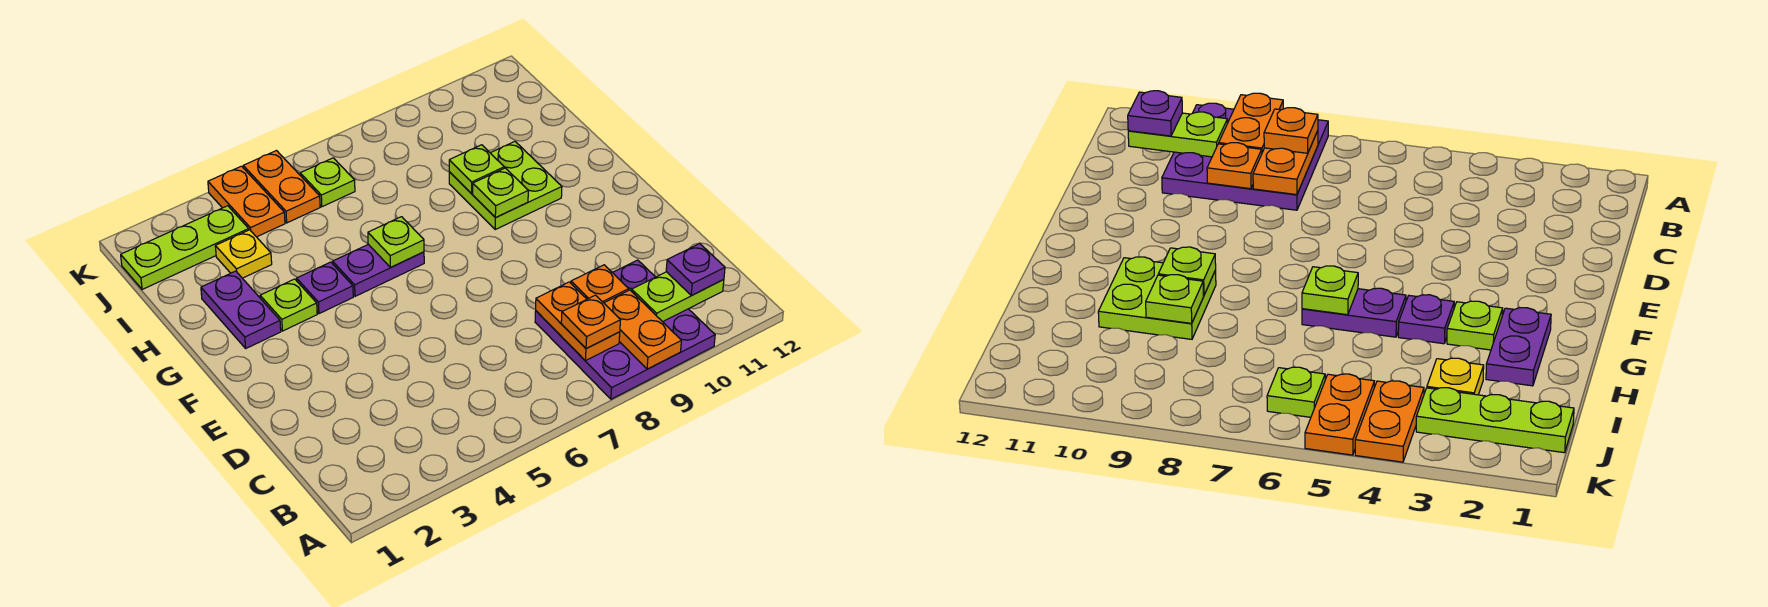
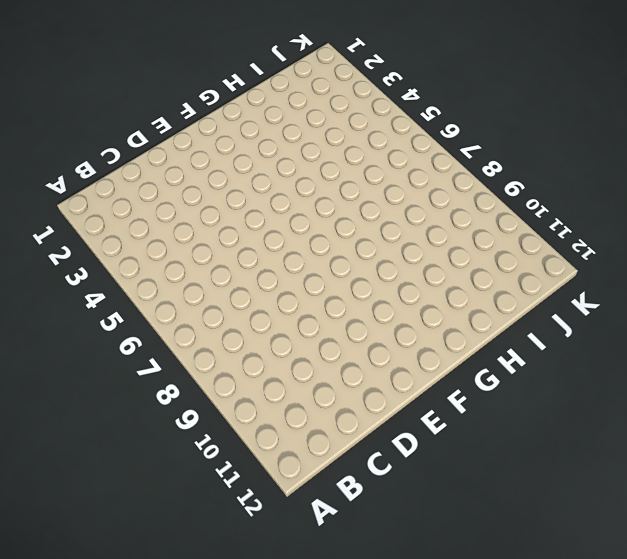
none -> purple 3x3 plate [535,260,715,399]
none -> purple 1x2 plate [201,271,281,348]
none -> lime 1x1 plate [260,279,317,331]

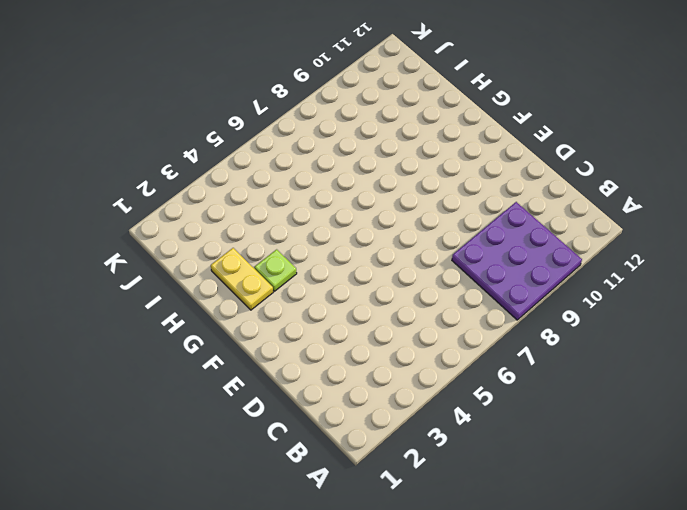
yellow 1x2 plate [211,248,273,310] -> purple 1x2 plate [201,271,281,348]
none -> purple 1x1 plate [297,262,353,314]
none -> purple 1x2 plate [333,244,424,296]
none -> lime 2x2 plate [449,142,562,229]

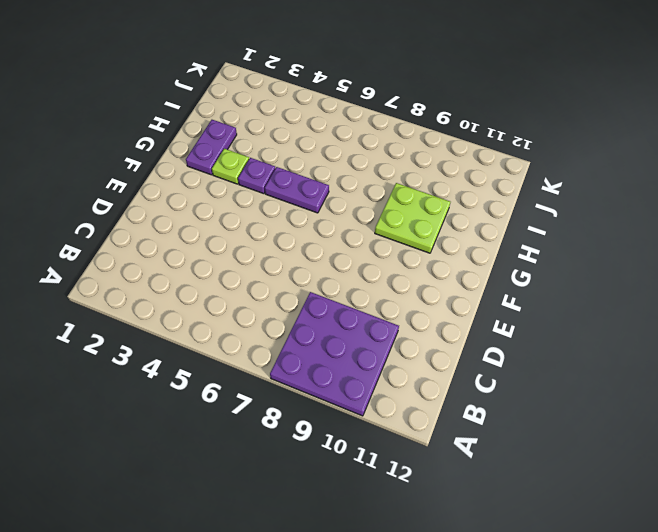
none -> yellow 1x1 plate [215,230,272,278]
none -> lime 1x3 plate [121,206,249,289]
none -> orange 1x2 plate [208,166,285,237]

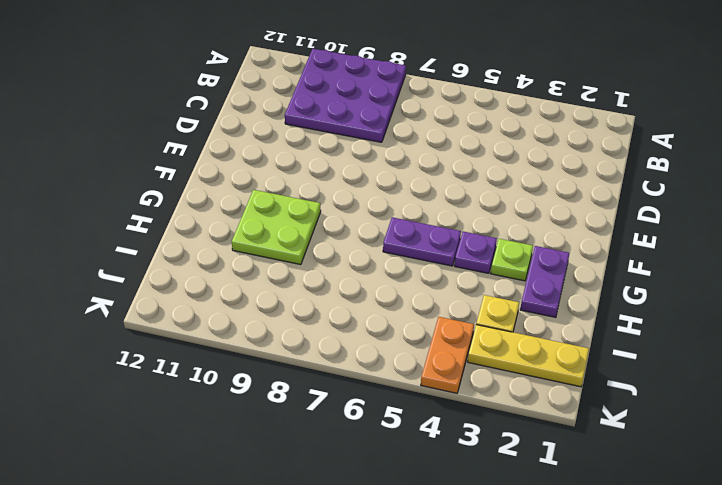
yellow 1x3 plate [468,325,589,387] -> lime 1x3 plate [121,206,249,289]
none -> orange 1x2 plate [243,151,320,223]
none -> lime 1x1 plate [300,158,355,207]
none -> orange 1x2 plate [604,290,681,369]

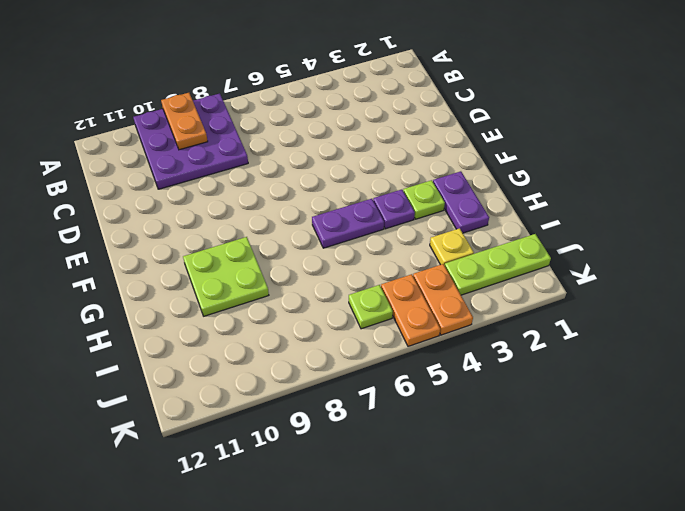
none -> orange 1x2 plate [536,282,620,361]
none -> lime 1x2 plate [632,272,724,322]
none -> orange 1x1 plate [571,265,629,303]

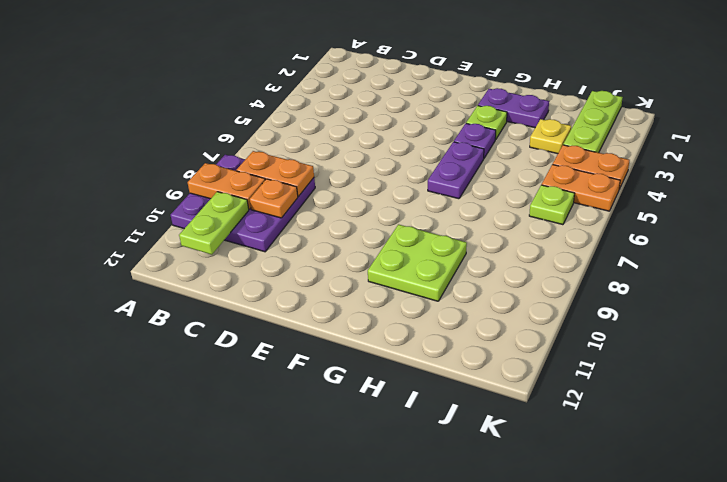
none -> lime 1x1 plate [368,217,424,267]
none -> lime 1x1 plate [473,168,528,217]
none -> lime 1x1 plate [449,145,504,194]

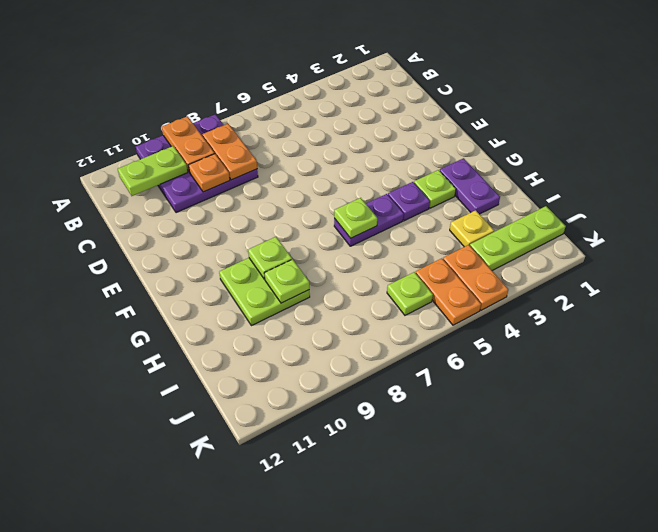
none -> orange 1x1 plate [561,295,620,349]
none -> purple 1x1 plate [666,244,725,296]

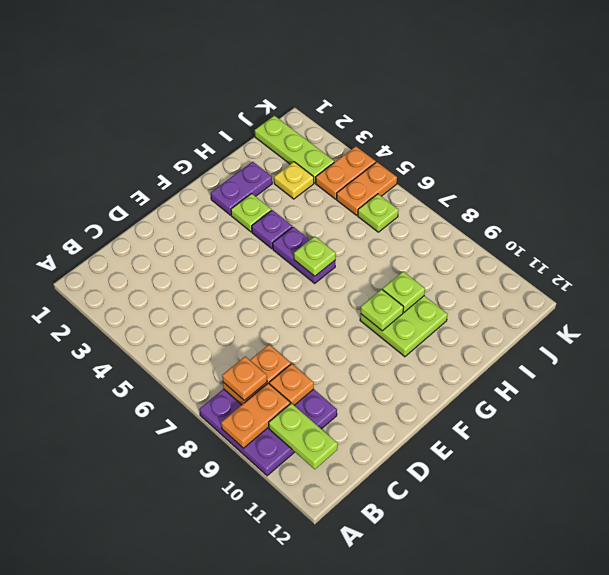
none -> purple 1x1 plate [666,244,725,296]

